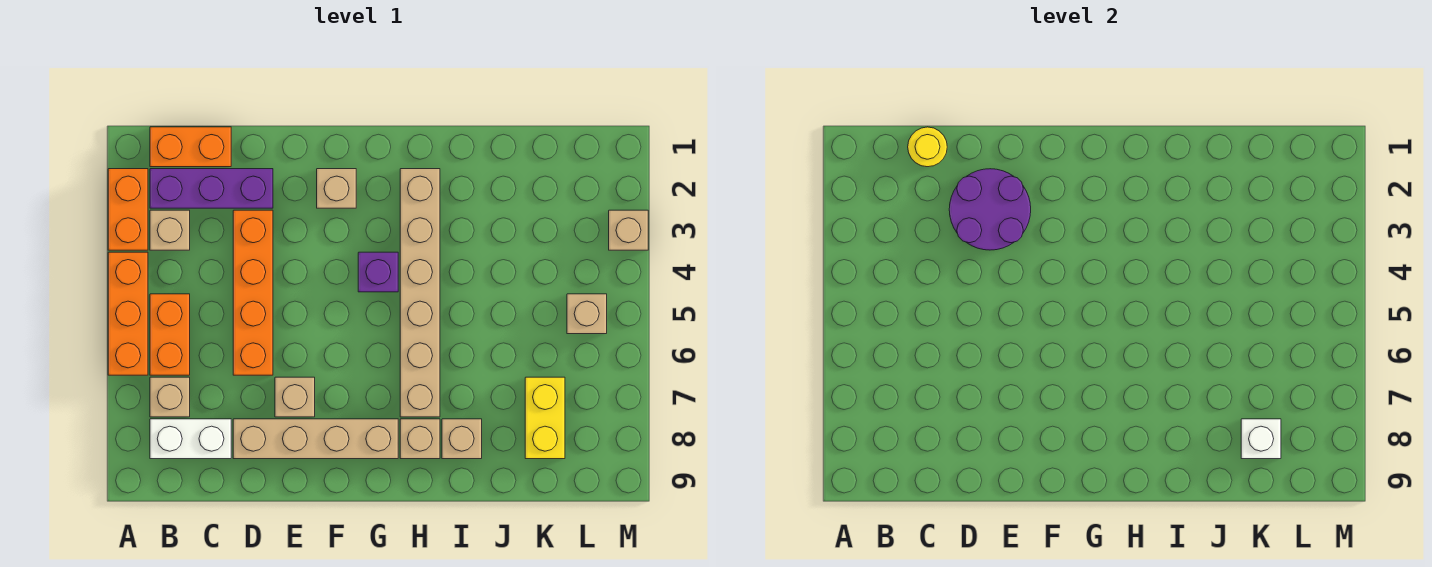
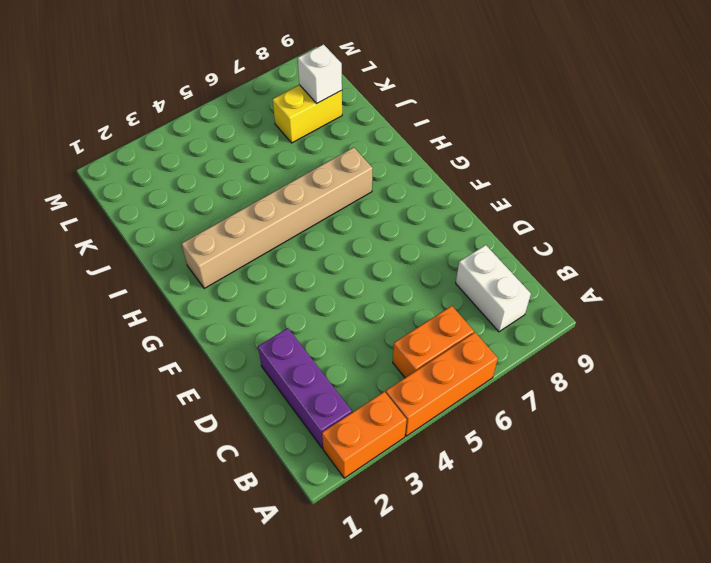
none -> orange 1x2 brick [150,127,231,167]
none -> tan 1x1 brick [150,210,190,250]
none -> tan 1x1 brick [150,377,190,417]

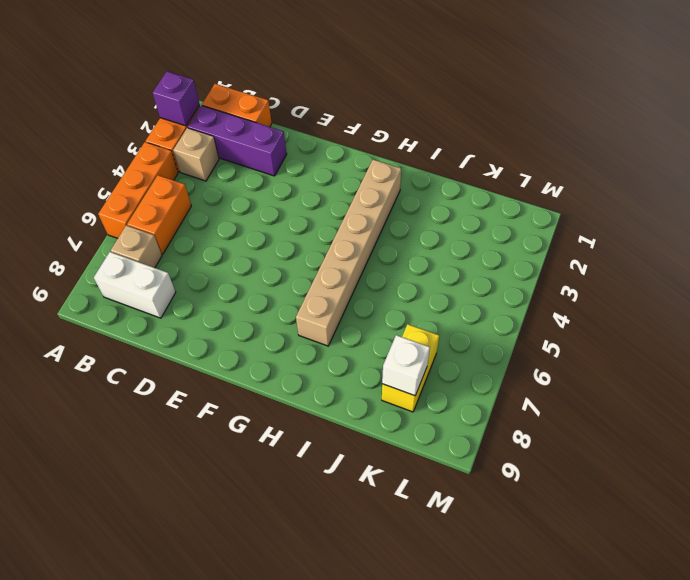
purple 1x1 brick [153,71,200,126] -> purple 1x1 brick moved to [358,252,398,292]
none -> orange 1x4 brick [233,210,273,375]
none -> tan 1x4 brick [233,419,398,459]
none -> tan 1x1 brick [275,377,315,417]

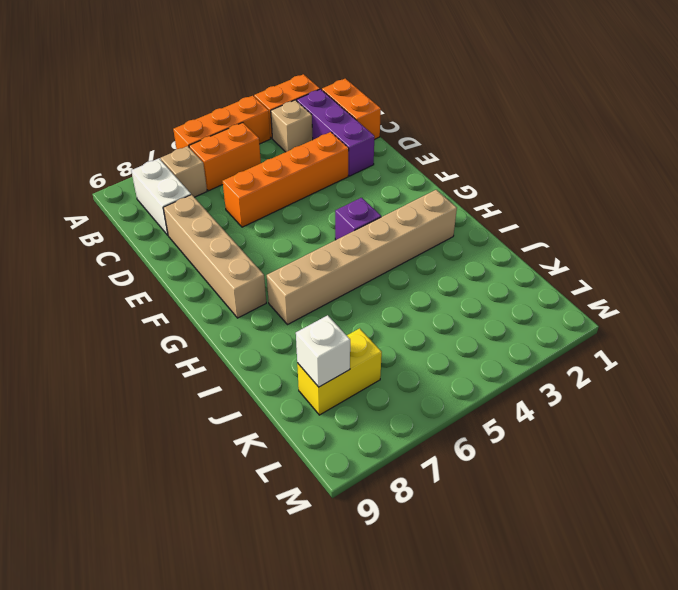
none -> tan 1x1 brick [275,377,315,417]
none -> tan 1x1 brick [317,169,356,208]
none -> tan 1x1 brick [400,419,440,459]

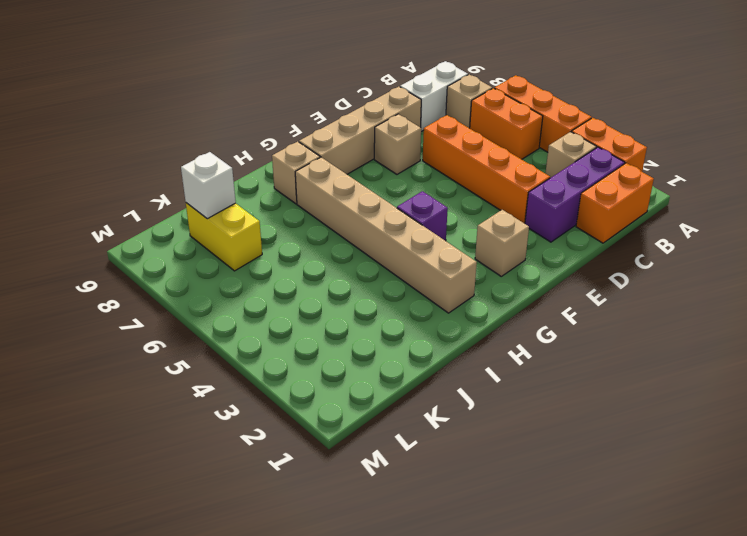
none -> tan 1x1 brick [442,419,482,459]
none -> tan 1x1 brick [567,294,607,334]
none -> tan 1x1 brick [609,210,648,250]

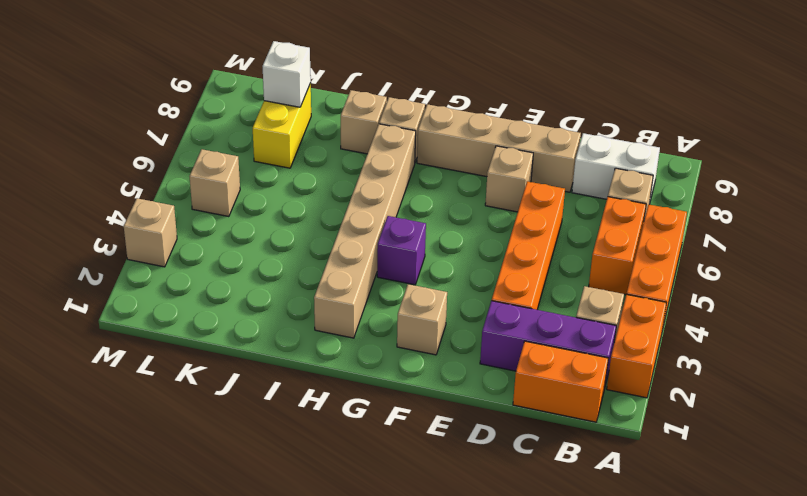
none -> yellow 1x1 round brick [908,127,947,167]
none -> purple 2x2 round brick [949,169,1031,250]

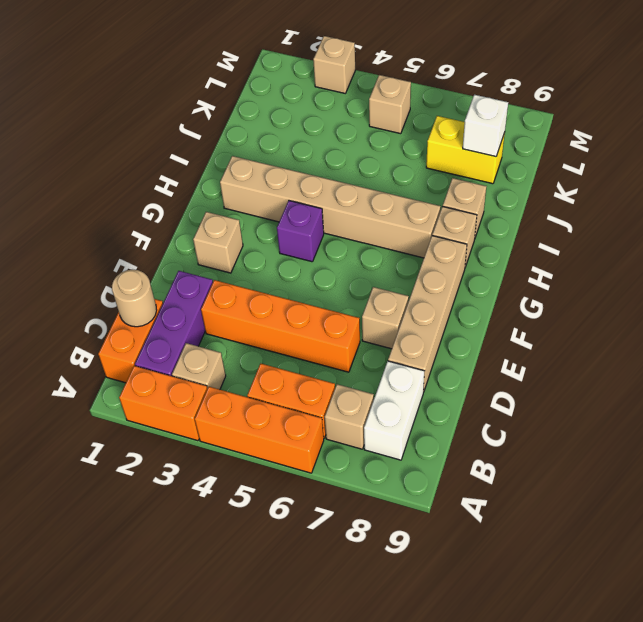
tan 1x1 round brick [112,270,157,327] -> yellow 1x1 round brick [908,127,947,167]
none -> purple 2x2 round brick [949,169,1031,250]

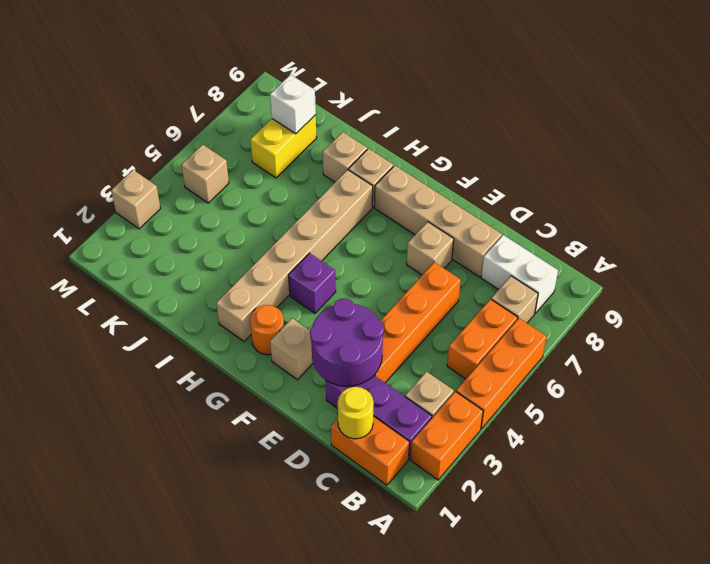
orange 1x1 round brick [250,305,284,355] -> none

